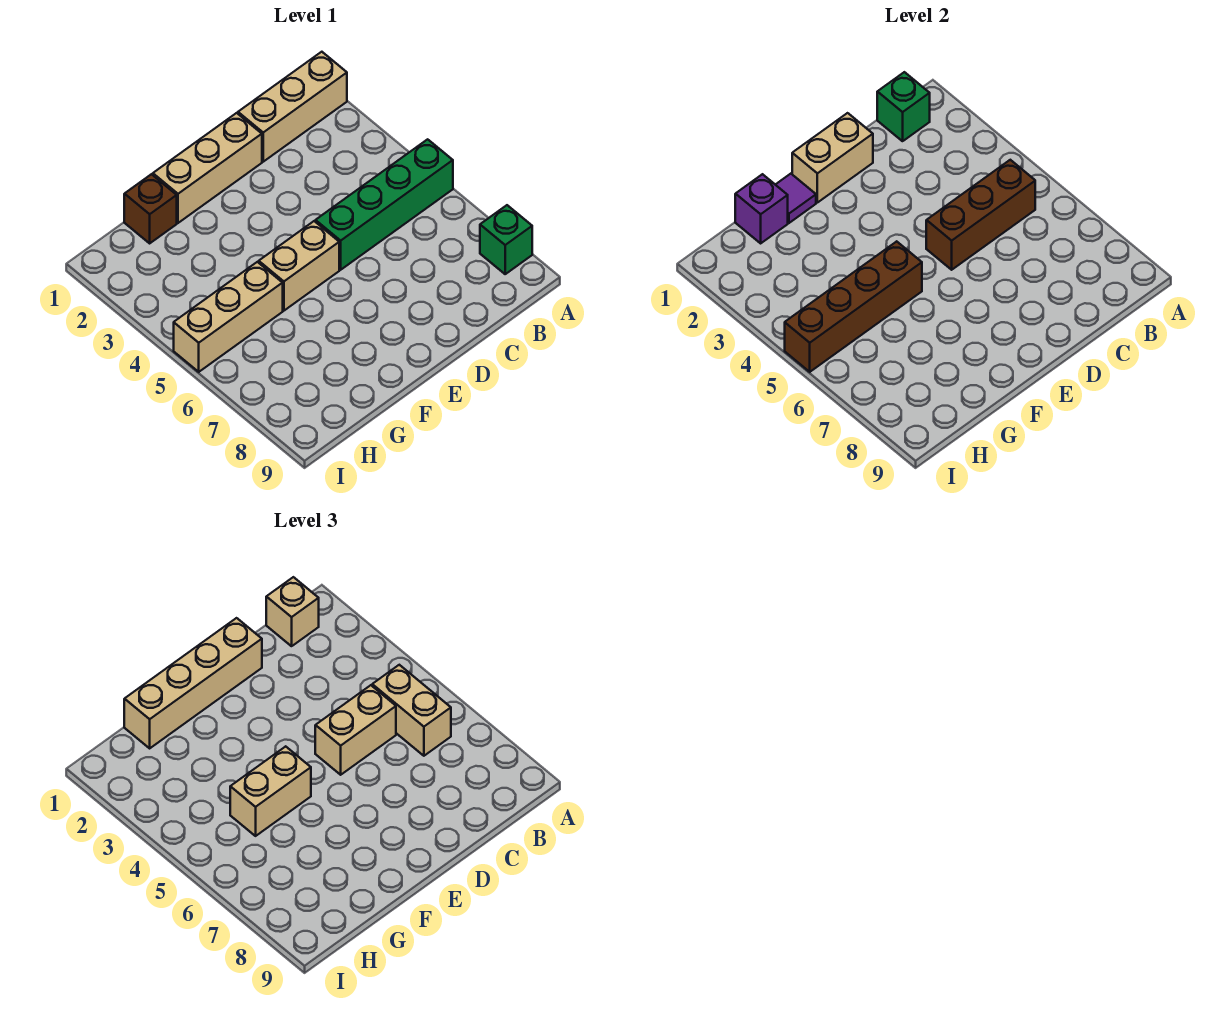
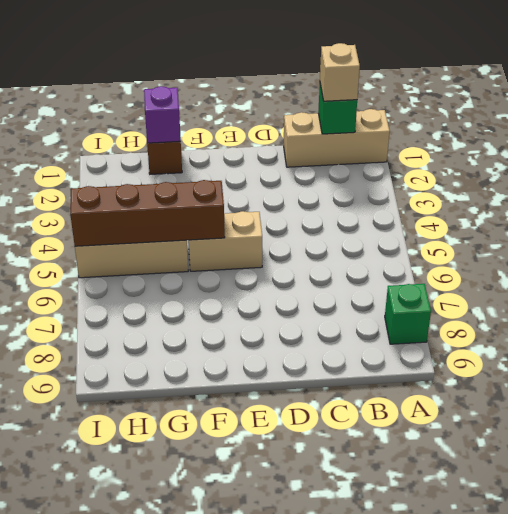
none -> green 1x4 brick [315,139,453,270]
none -> tan 1x3 brick [153,113,262,223]
none -> brown 1x3 brick [926,160,1035,270]

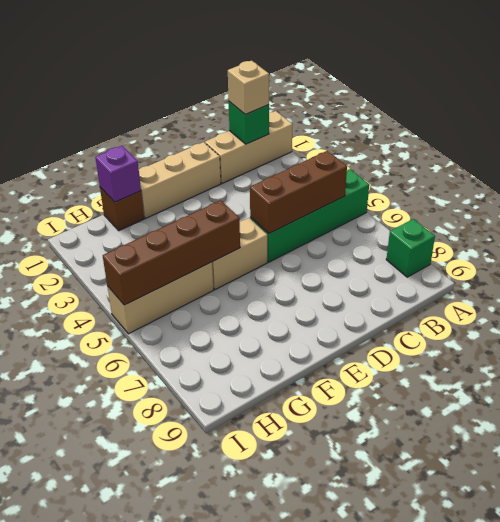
none -> tan 1x2 brick [792,113,873,203]
none -> purple 1x1 tile [775,174,816,223]
none -> tan 1x2 brick [372,665,451,756]

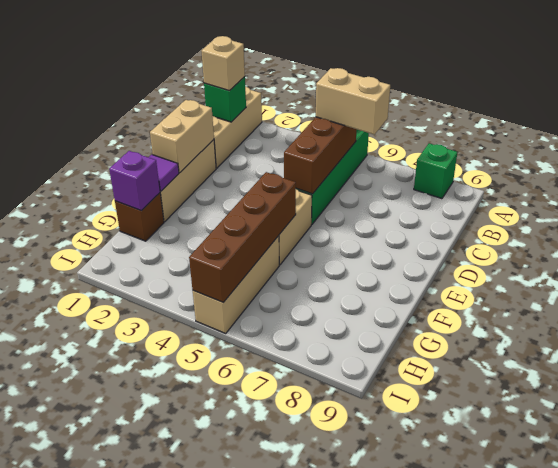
none -> tan 1x2 brick [315,685,396,775]
none -> tan 1x4 brick [124,618,262,748]
none -> tan 1x2 brick [230,746,311,836]

